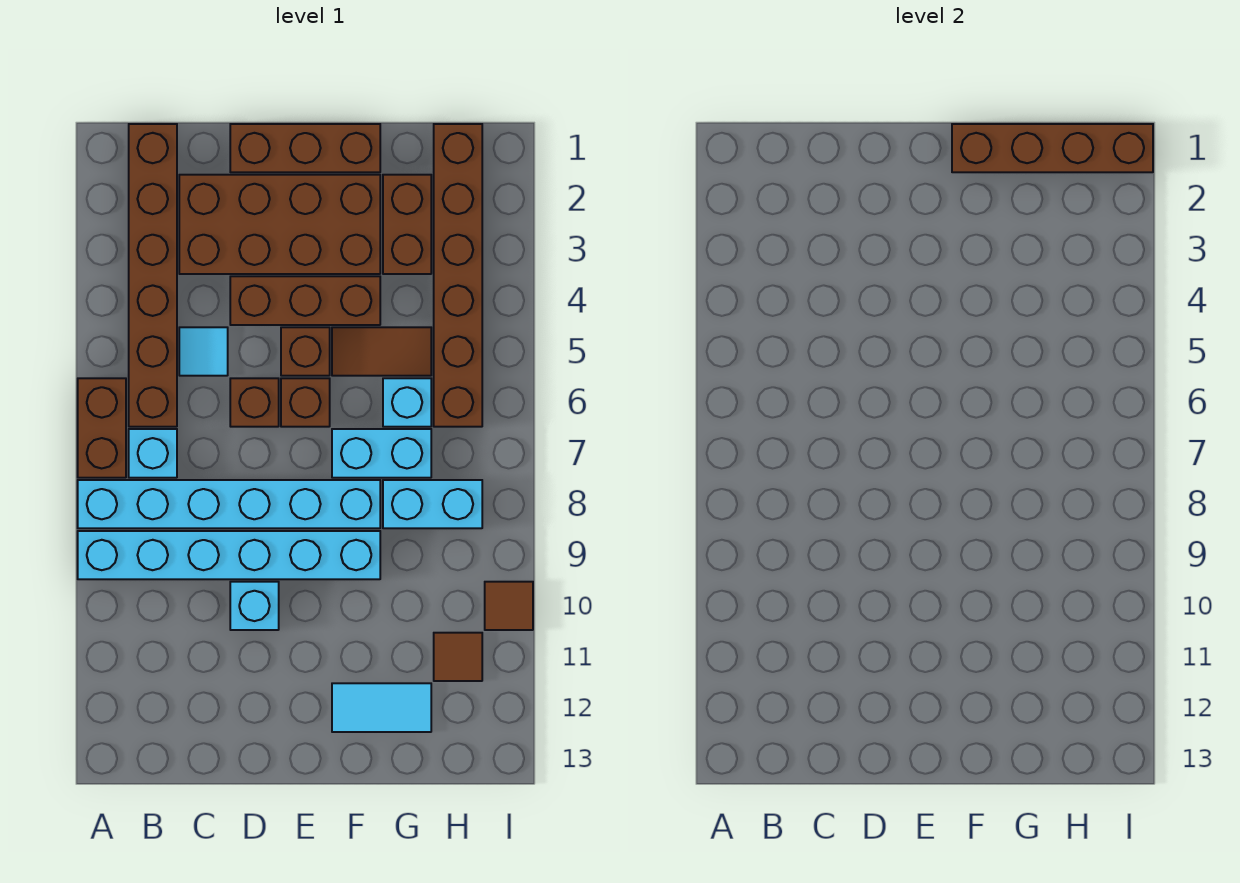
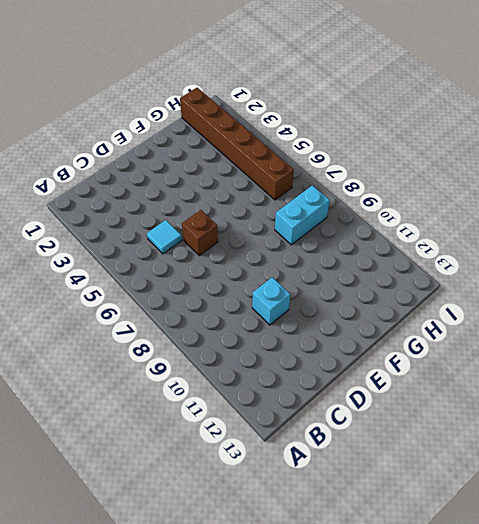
none -> brown 1x2 brick [78,378,126,478]
none -> cyan 1x6 brick [78,480,380,528]
none -> cyan 1x6 brick [78,531,380,579]

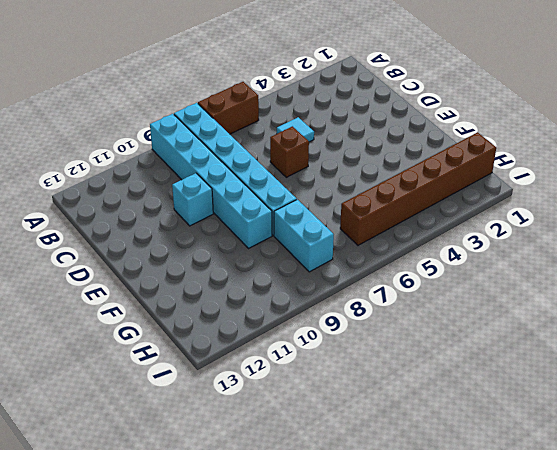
none -> brown 1x6 brick [129,124,177,427]
none -> cyan 1x1 brick [129,429,177,478]
none -> brown 2x4 brick [179,175,380,274]

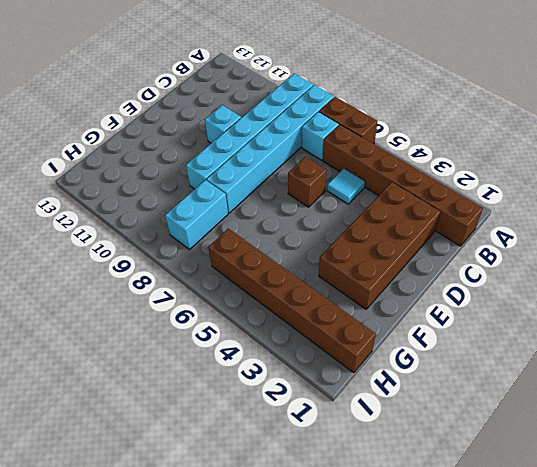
none -> brown 1x3 brick [230,124,380,172]
none -> brown 1x3 brick [230,276,380,325]
none -> brown 1x1 brick [281,327,330,376]

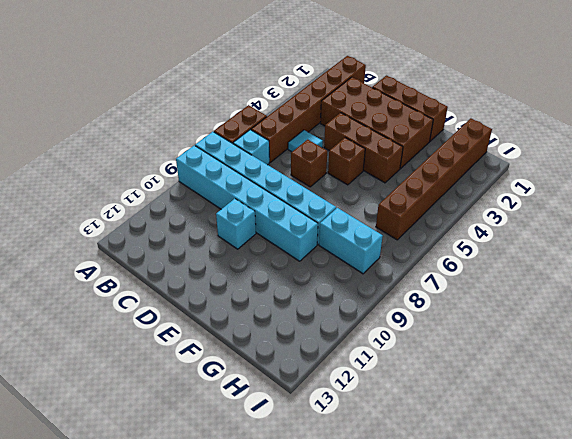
none -> brown 1x1 brick [281,378,330,427]
none -> brown 1x2 tile [332,327,431,376]
none -> cyan 1x2 brick [332,429,431,478]

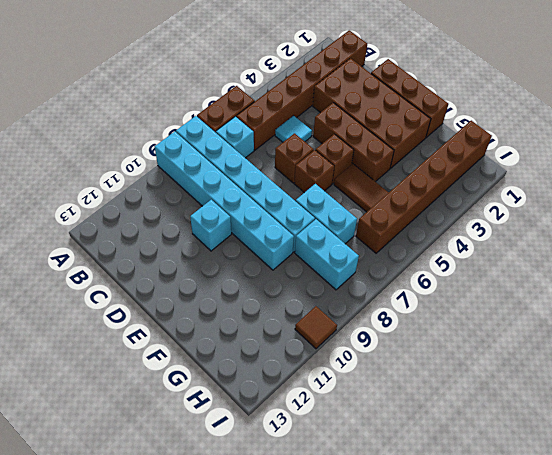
none -> cyan 1x2 tile [332,683,431,732]
none -> brown 1x2 brick [383,175,431,274]
none -> cyan 1x1 brick [383,378,431,427]

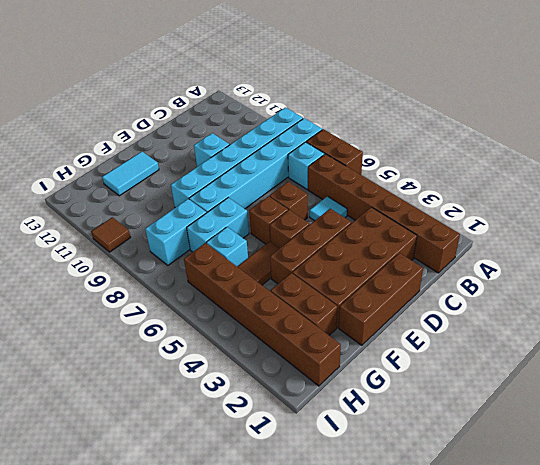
none -> brown 1x1 tile [434,633,482,681]
none -> brown 1x4 brick [952,124,1153,172]

